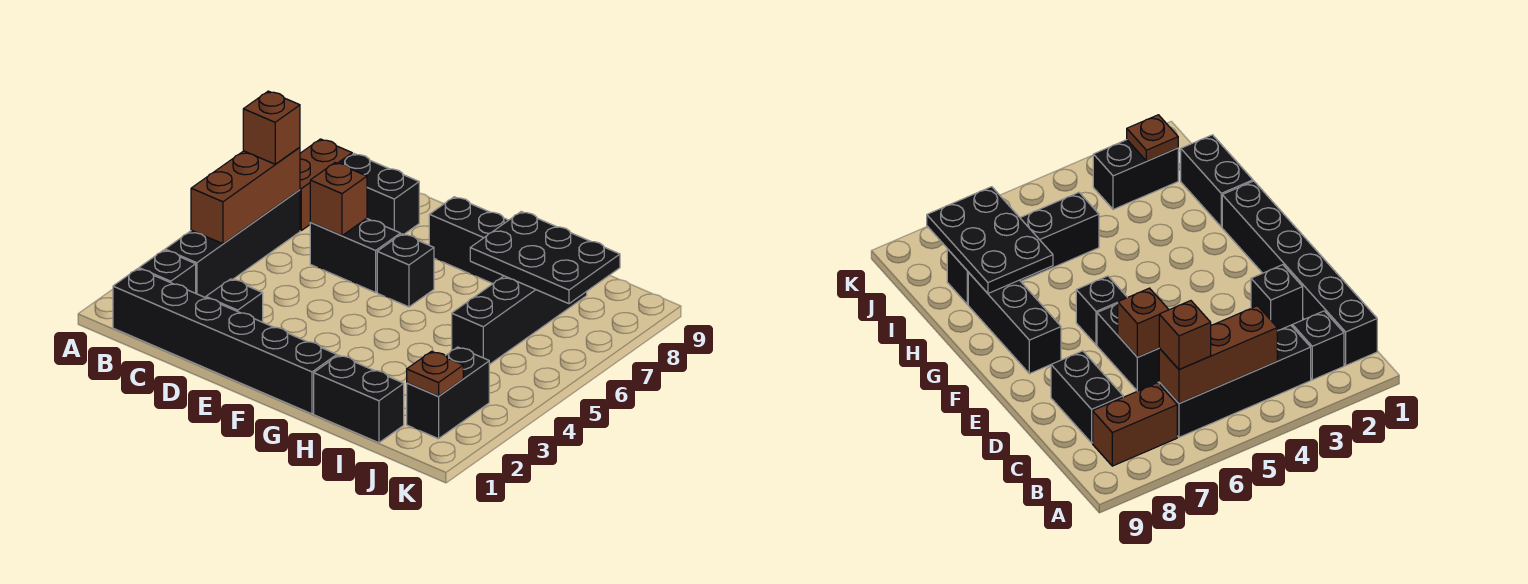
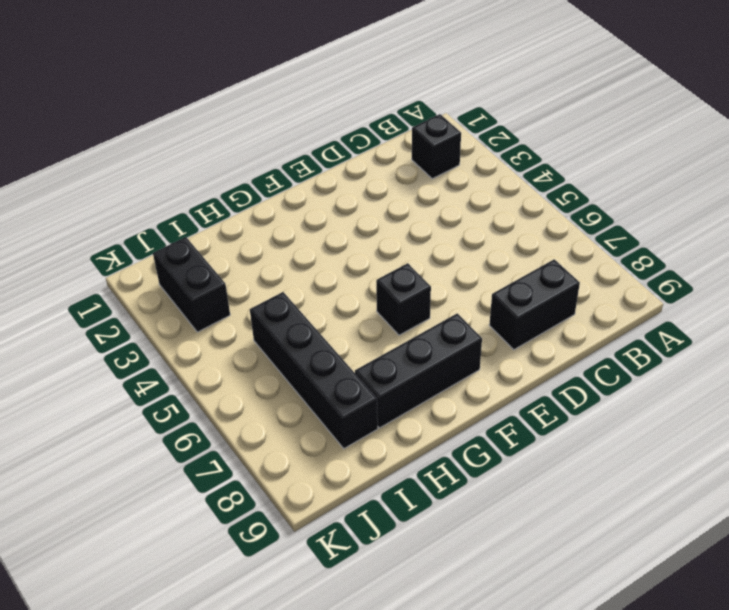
none -> black 1x6 brick [113,269,337,414]
none -> black 1x4 brick [165,190,300,298]
none -> brown 1x2 brick [300,139,352,230]

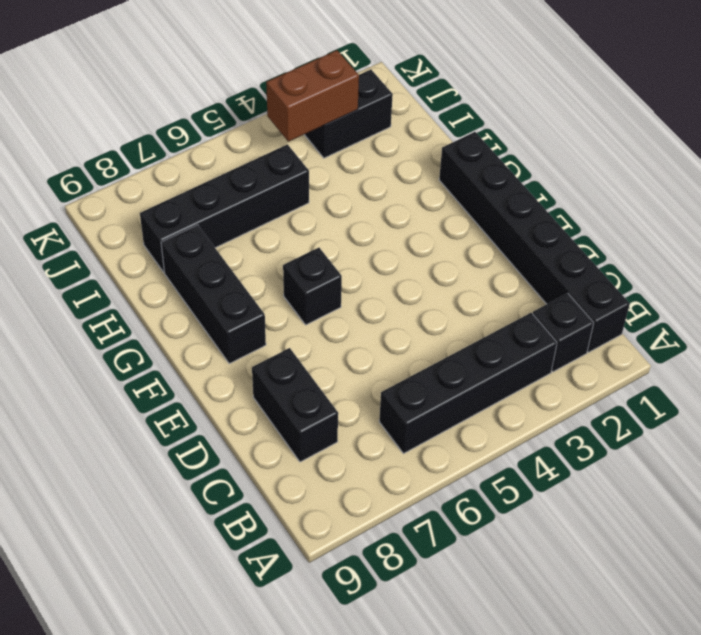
brown 1x2 brick [266,50,359,142] -> brown 1x2 brick moved to [300,139,352,230]
none -> black 1x1 brick [206,279,263,322]
none -> black 1x2 brick [310,219,400,292]
none -> black 1x2 brick [314,355,404,443]

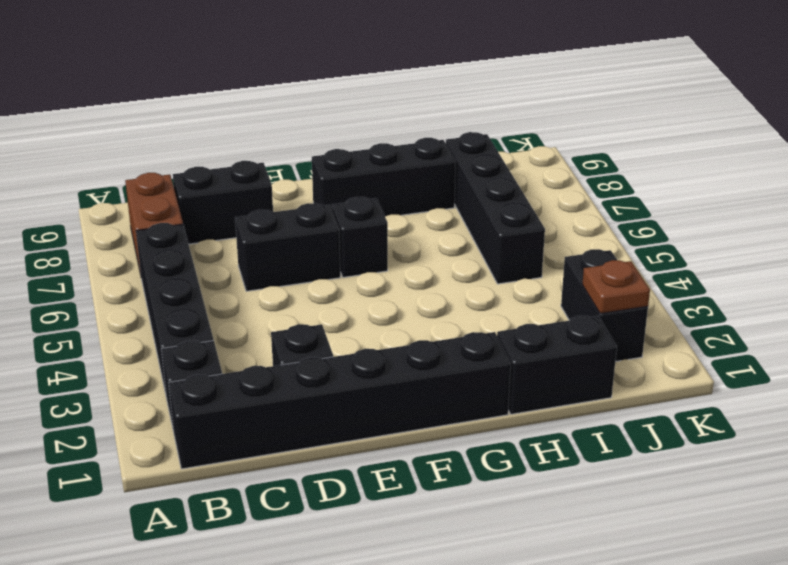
none -> brown 1x3 brick [191,147,300,244]
none -> brown 1x1 brick [310,163,367,236]
none -> black 2x3 plate [470,212,620,304]

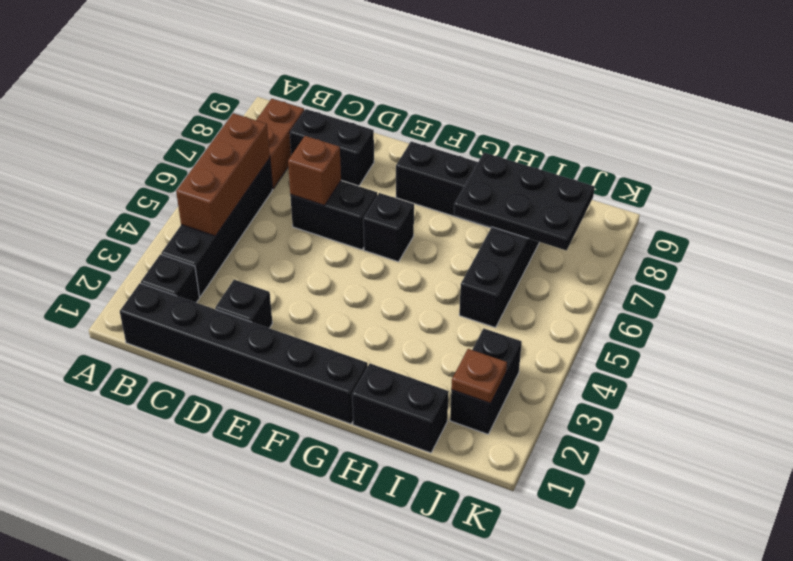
none -> brown 1x1 brick [243,91,300,164]

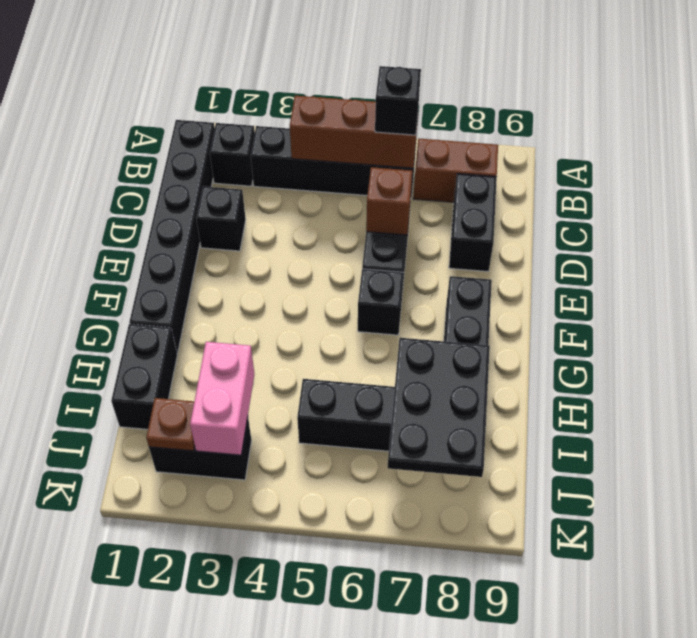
black 1x1 brick [375,66,421,135] -> brown 1x1 brick [243,91,300,164]
pink 1x2 brick [190,342,254,455] -> none

